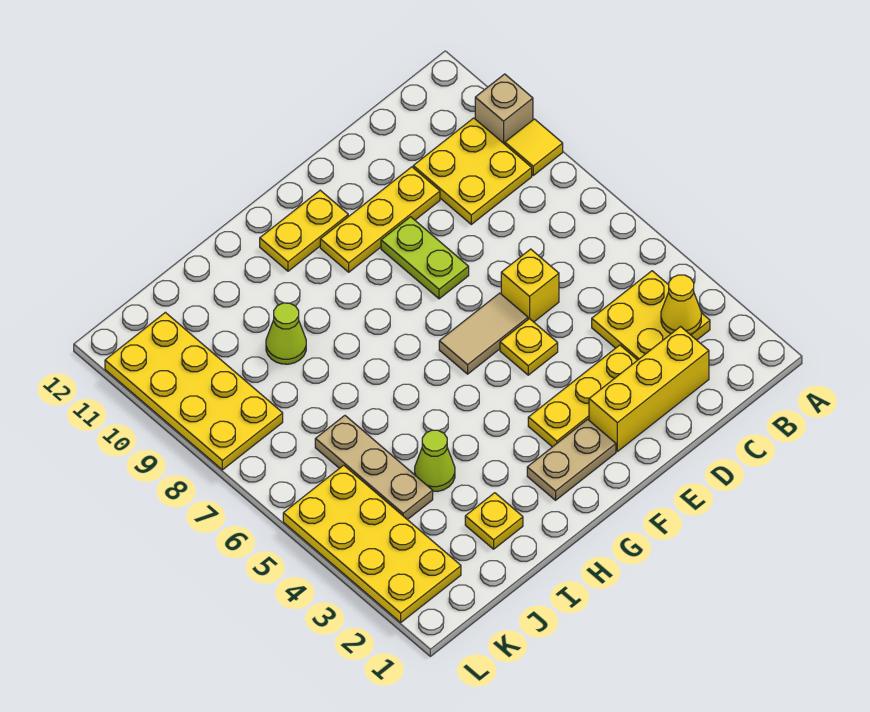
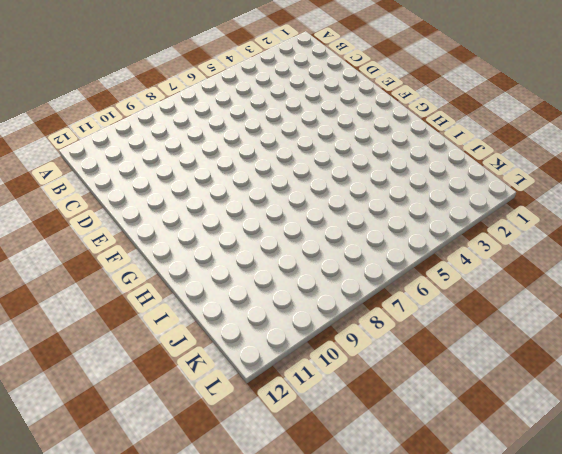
none -> yellow 1x1 tile [505,119,563,175]
none -> tan 1x1 brick [475,74,533,144]
none -> yellow 2x2 plate [592,271,710,360]

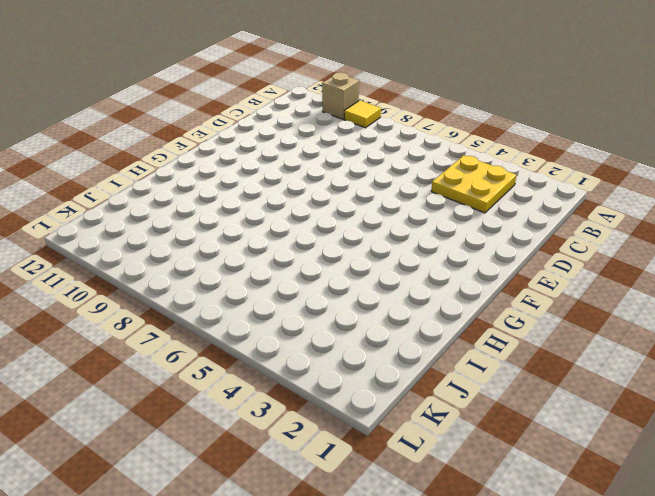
none -> yellow 2x2 plate [413,118,532,224]
none -> yellow 1x3 brick [589,327,709,451]
none -> yellow 1x3 plate [528,345,637,447]

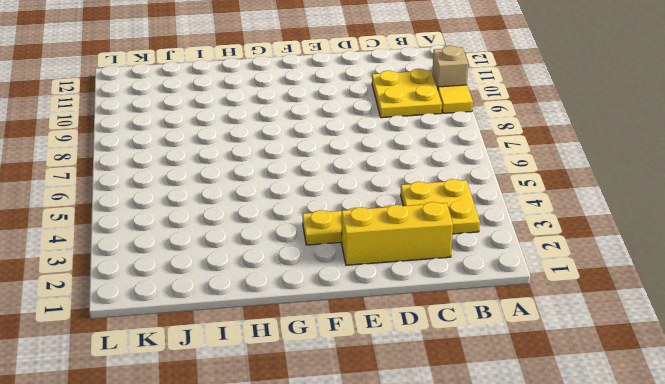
none -> yellow 1x1 brick [501,249,559,322]
none -> yellow 1x3 plate [320,167,440,272]
none -> yellow 1x1 plate [500,318,558,375]

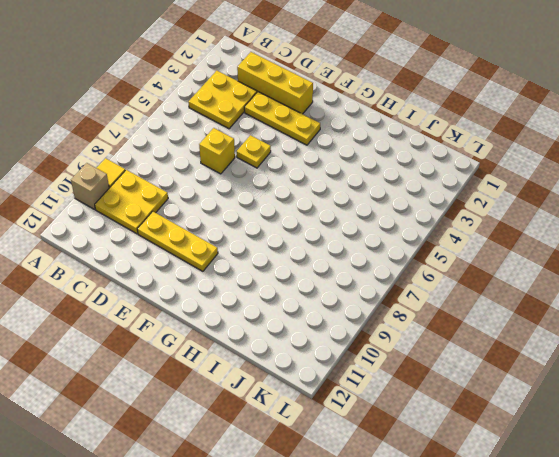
none -> tan 1x2 tile [439,293,528,374]
none -> lime 1x2 plate [381,217,469,299]
none -> tan 1x2 plate [527,419,616,500]

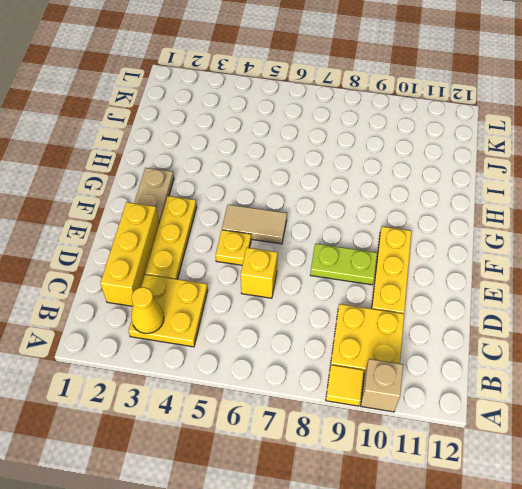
tan 1x2 tile [222,205,287,244] -> tan 1x2 tile turned to [439,293,528,374]
none -> yellow 1x2 plate [260,190,348,271]
none -> yellow 1x1 plate [465,493,523,549]
none -> lime 1x1 cone [415,430,455,491]

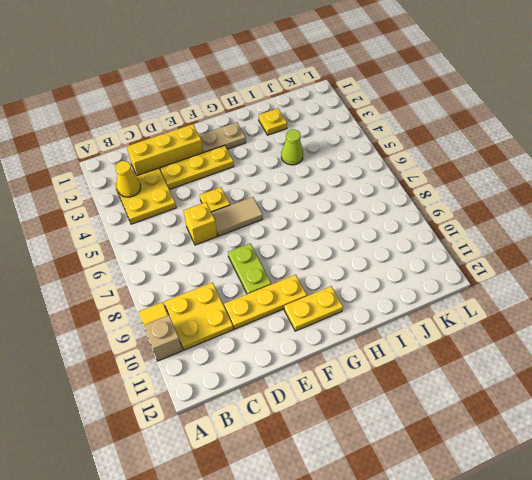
none -> lime 1x1 cone [266,303,306,364]
none -> tan 1x3 plate [315,416,433,520]
none -> yellow 2x4 plate [283,465,461,622]

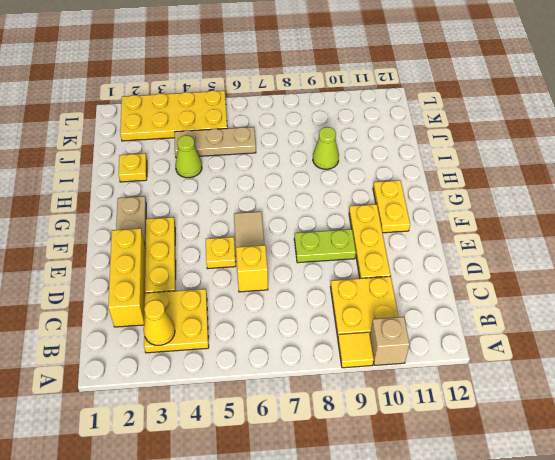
none -> yellow 2x4 plate [105,312,283,470]

